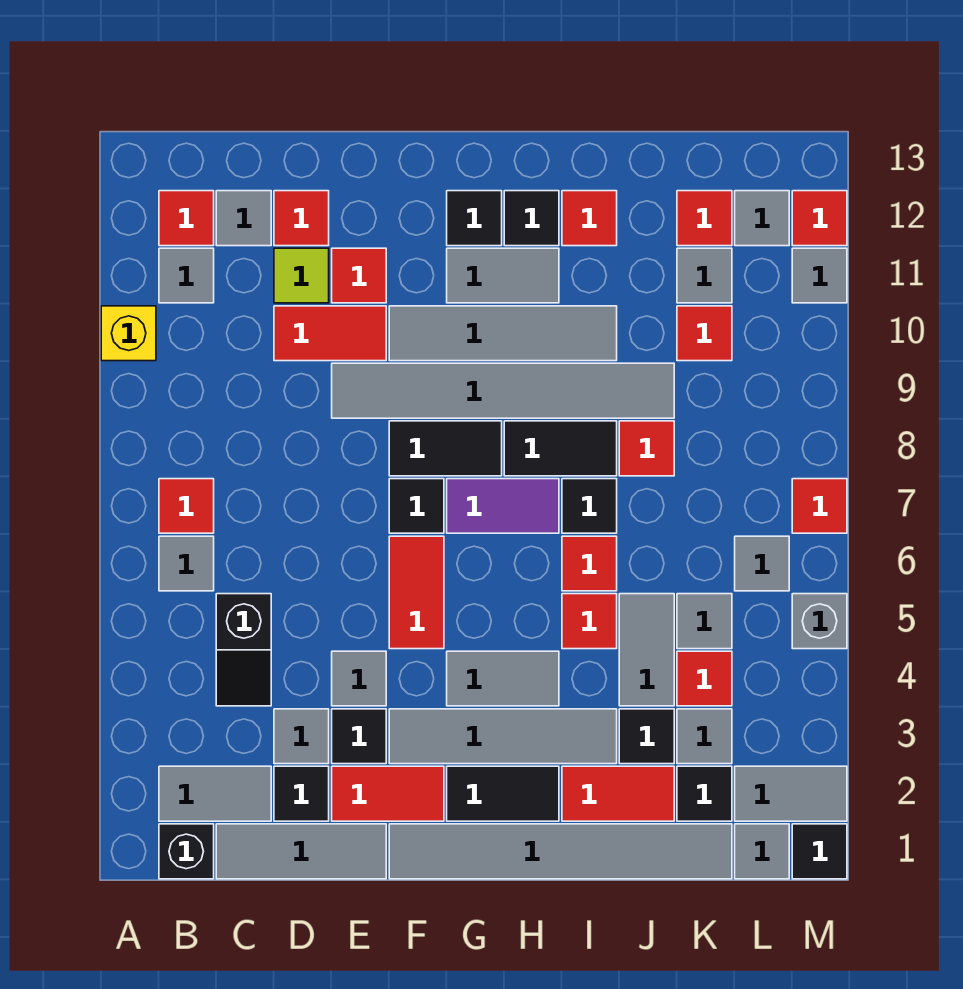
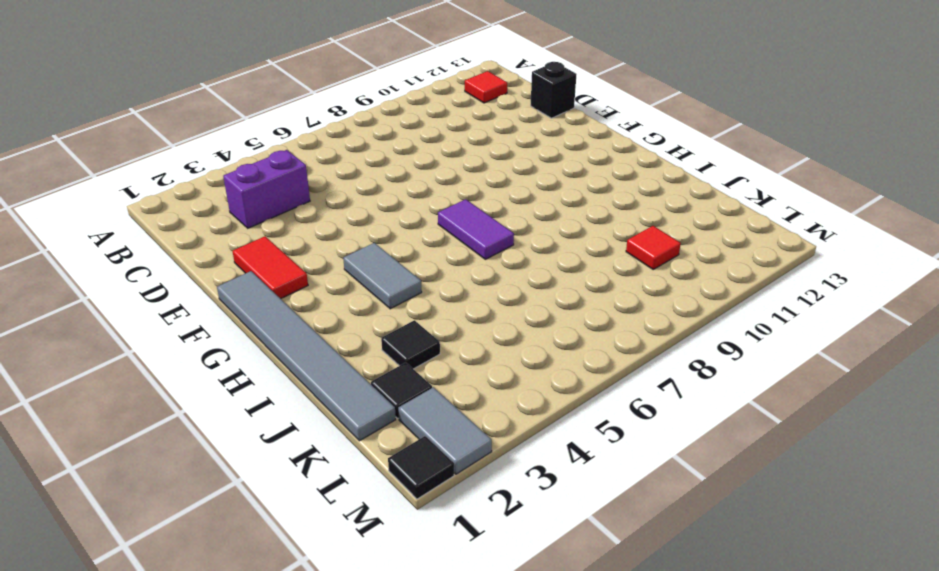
purple 1x2 brick [223,150,310,228] -> black 1x2 slope [216,594,271,706]
black 1x1 brick [531,62,577,118] -> black 1x1 brick moved to [159,824,214,879]
none -> yellow 1x1 brick [101,306,156,361]
none -> grey 1x2 tile [159,766,271,821]
none -> grey 1x1 tile [159,536,214,591]
none -> red 1x1 tile [159,479,214,533]

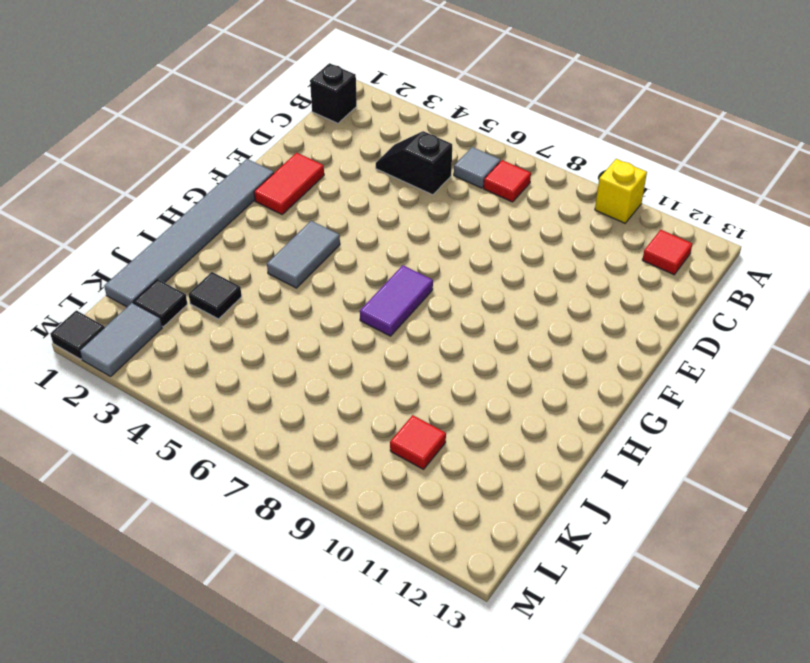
none -> grey 1x2 tile [159,766,271,821]
none -> grey 1x1 tile [159,248,214,303]
none -> grey 1x3 tile [216,824,386,879]
none -> grey 1x1 tile [216,191,271,246]

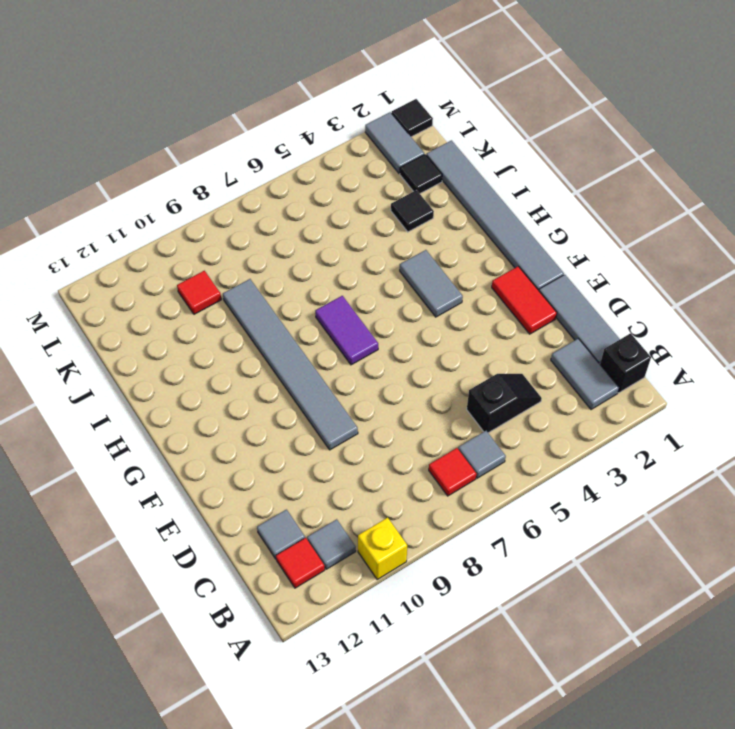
none -> black 1x1 tile [274,766,329,821]
none -> grey 1x1 tile [274,709,329,764]
none -> red 1x2 tile [274,306,386,361]
none -> lime 1x1 tile [274,248,329,303]

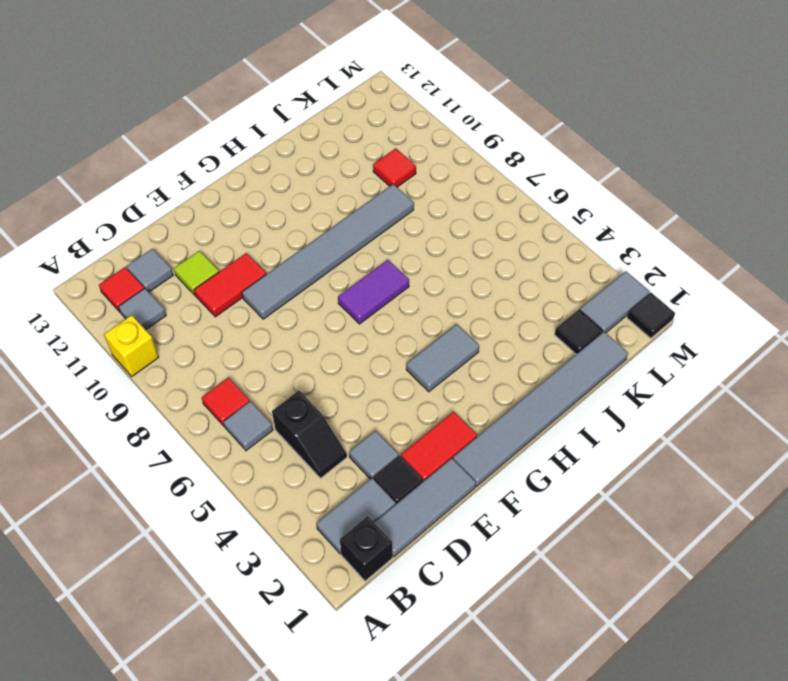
none -> red 1x1 tile [274,191,329,246]
none -> black 1x1 tile [332,709,386,764]
none -> grey 1x1 tile [332,651,386,706]
none -> red 1x1 tile [332,248,386,303]

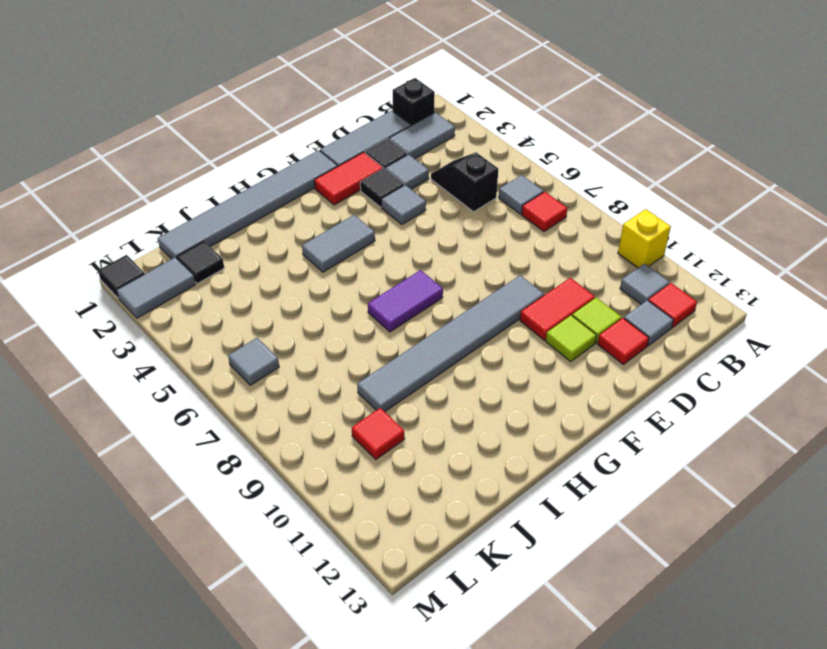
lime 1x1 tile [546,315,597,361] -> red 1x1 tile [332,248,386,303]
none -> grey 1x4 tile [389,709,617,764]
none -> red 1x2 tile [389,536,444,649]
none -> black 1x1 tile [389,479,444,533]
none -> black 1x2 tile [389,421,502,476]

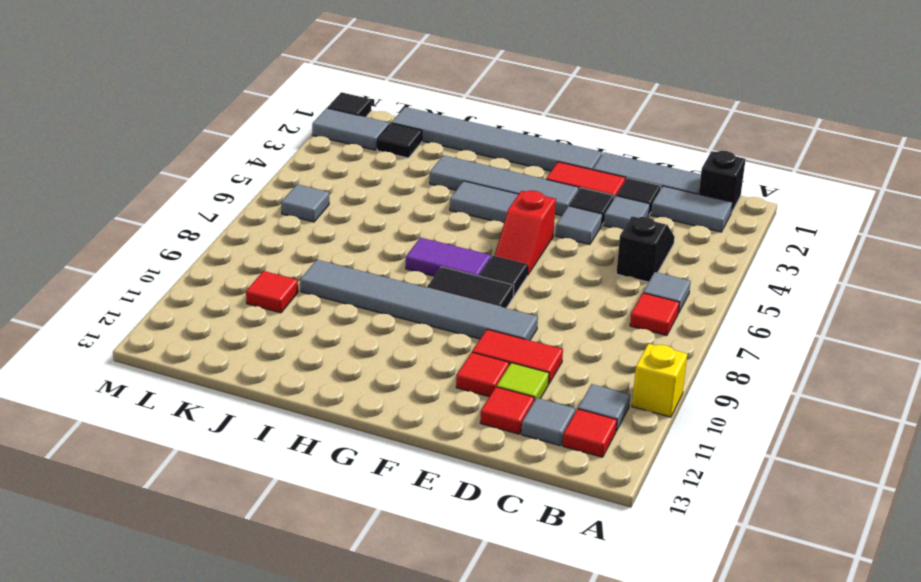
red 1x2 slope [494,191,556,276] -> red 1x2 tile [389,536,444,649]
none -> grey 1x4 tile [389,306,617,361]
none -> black 1x2 tile [447,766,559,821]
none -> grey 1x2 tile [447,248,559,303]
none -> black 1x1 tile [447,191,502,246]

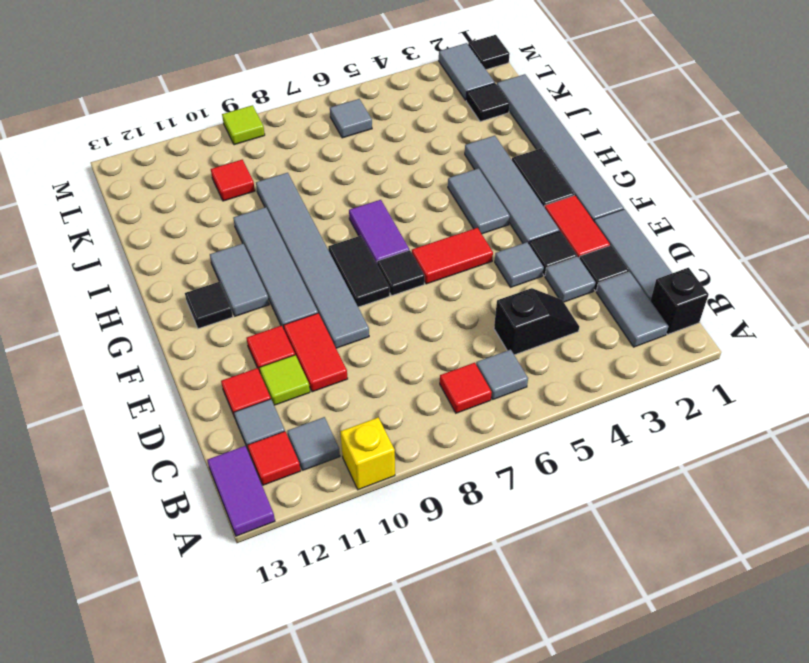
purple 1x2 tile [207,446,275,536] -> none
lime 1x1 tile [222,105,265,145] -> none
none -> black 1x2 tile [504,421,617,476]
none -> black 1x1 tile [504,191,559,246]
none -> red 1x2 tile [562,766,674,821]
none -> red 1x1 tile [562,594,617,649]

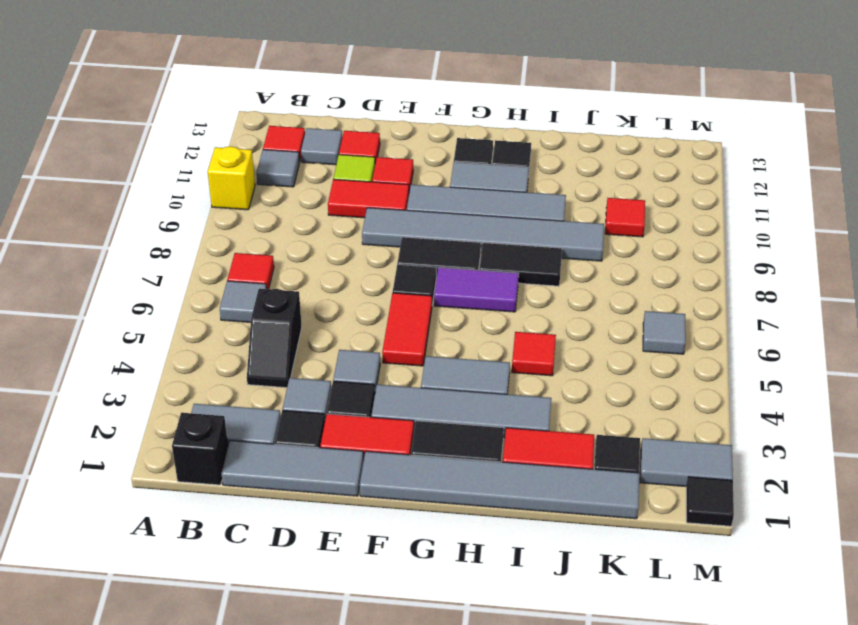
none -> red 1x1 tile [562,536,617,591]
none -> black 1x1 tile [562,479,617,533]
none -> red 1x1 tile [562,191,617,246]
none -> black 1x1 tile [619,709,674,764]

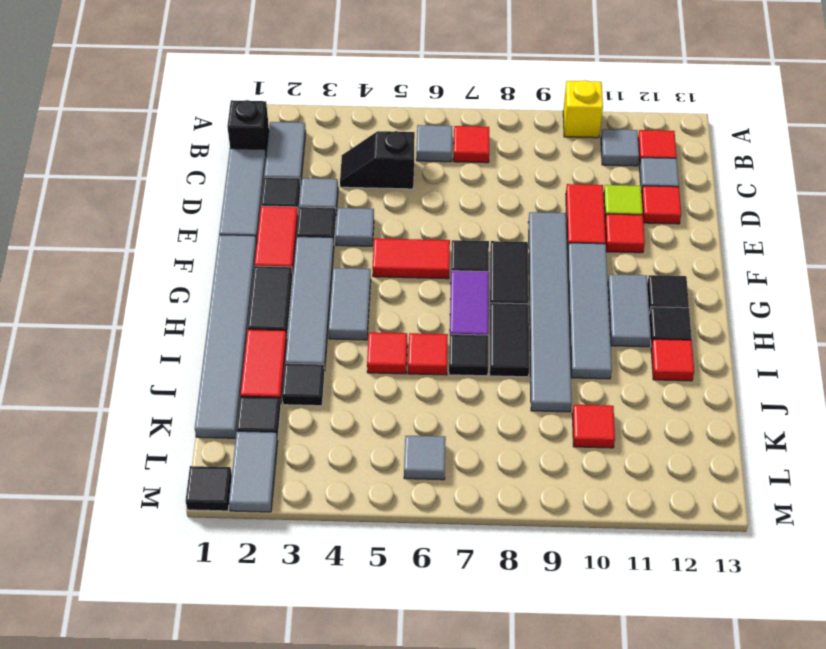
none -> grey 1x2 tile [619,594,674,706]
none -> red 1x1 tile [619,421,674,476]
none -> grey 1x1 tile [677,709,732,764]
none -> red 1x1 tile [677,651,732,706]

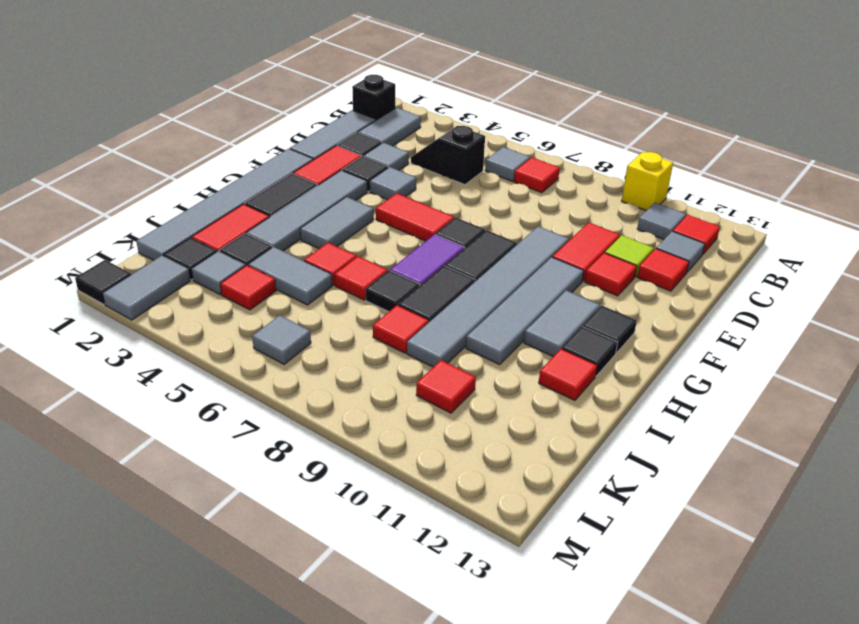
none -> grey 1x1 tile [677,594,732,649]
none -> grey 1x1 tile [677,248,732,303]
none -> red 1x1 tile [677,191,732,246]
none -> grey 1x1 tile [735,824,789,879]

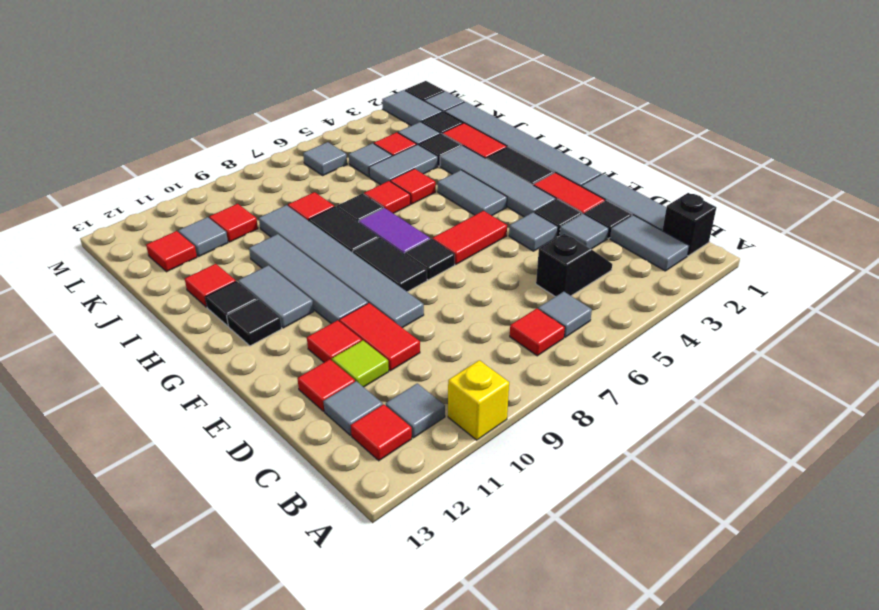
none -> grey 1x1 tile [735,191,789,246]
none -> grey 1x1 brick [792,594,847,649]
none -> red 1x1 tile [792,479,847,533]
none -> grey 1x1 tile [792,248,847,303]

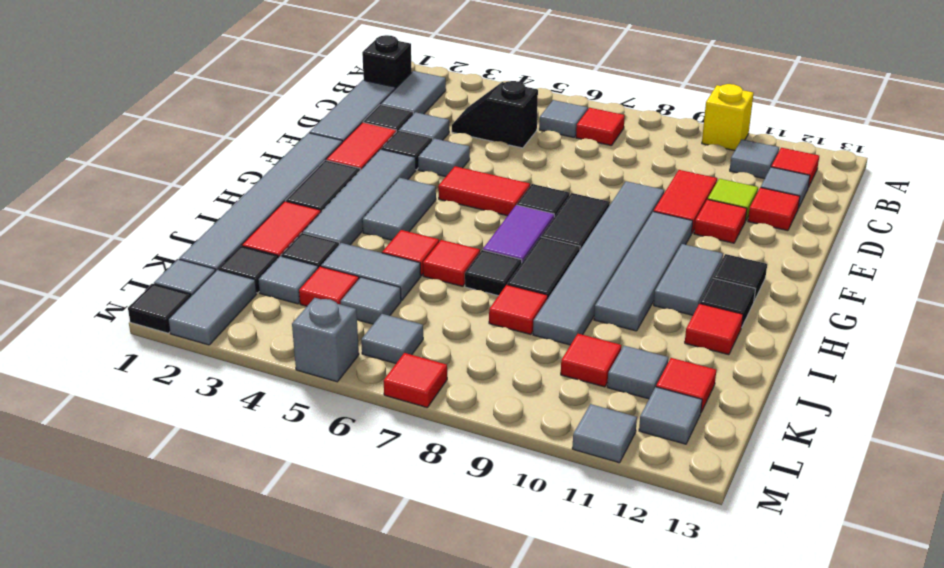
none -> red 1x1 tile [792,191,847,246]

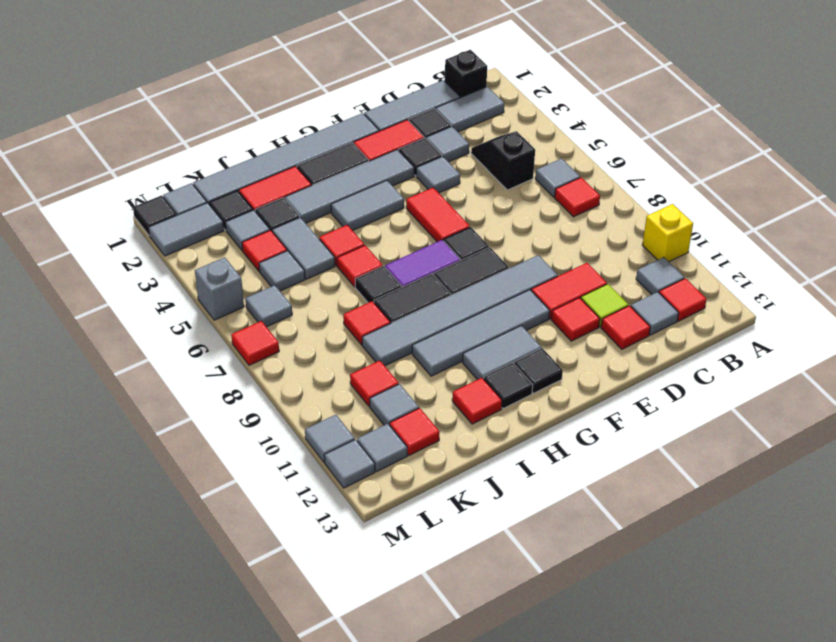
grey 1x1 tile [324,439,375,488] -> red 1x1 tile [792,191,847,246]

